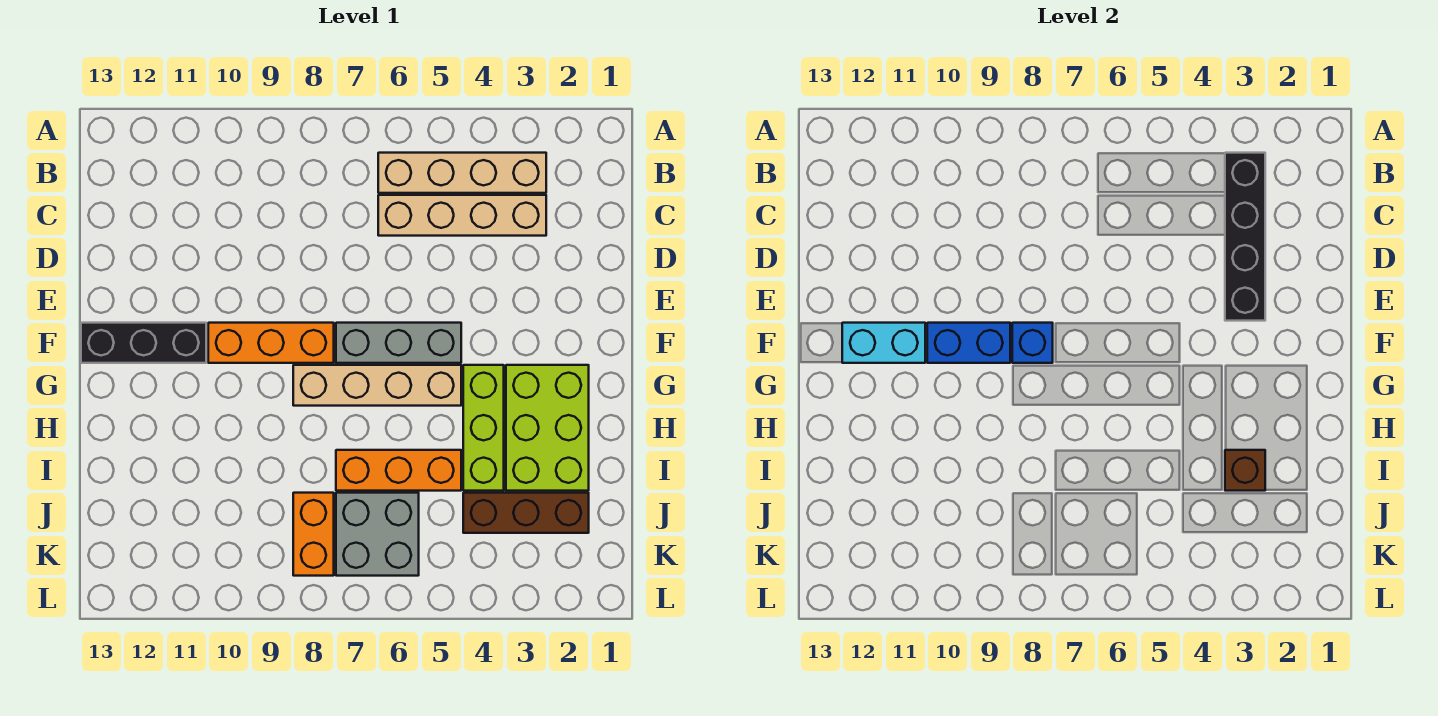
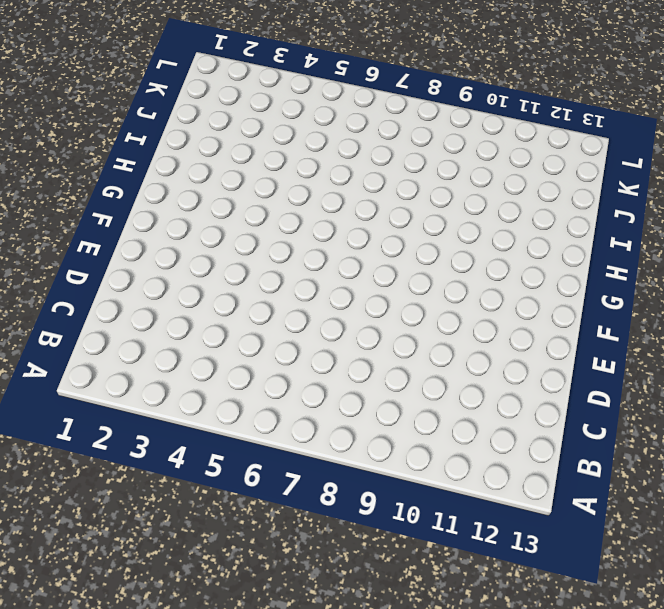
none -> tan 1x4 brick [378,153,546,193]
none -> tan 1x4 brick [378,195,546,236]
none -> grey 1x3 brick [336,323,461,363]

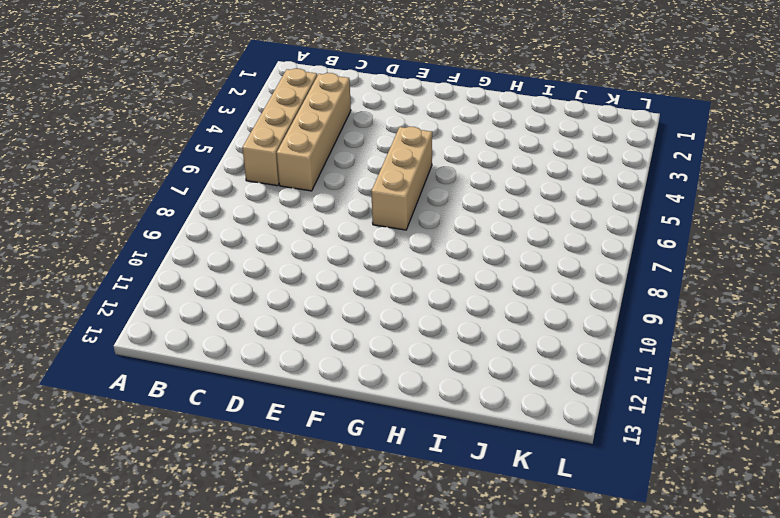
tan 1x3 brick [371,127,432,230] -> grey 1x3 brick [336,323,461,363]
none -> orange 1x3 brick [208,323,334,363]
none -> black 1x3 brick [81,323,206,363]
none -> lime 2x3 brick [506,365,589,491]

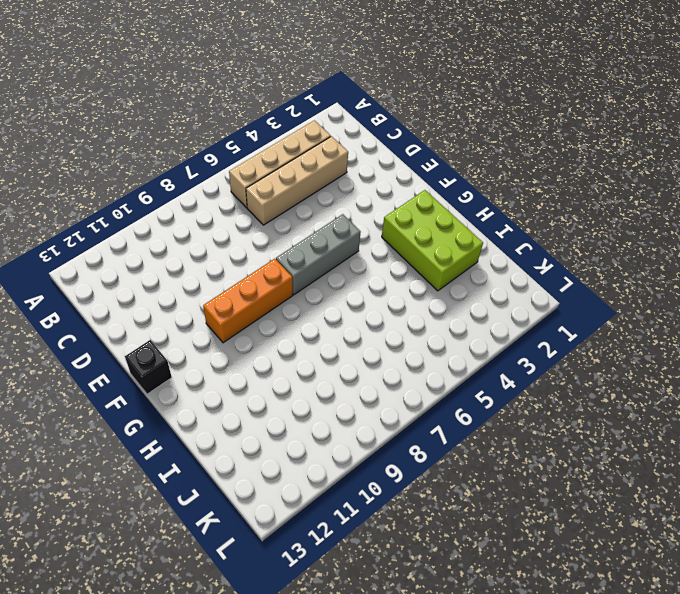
black 1x1 brick [125,340,172,394] -> black 1x3 brick [81,323,206,363]
none -> lime 1x3 brick [463,365,504,491]
none -> tan 1x4 brick [293,365,461,406]
none -> orange 1x3 brick [336,450,461,491]

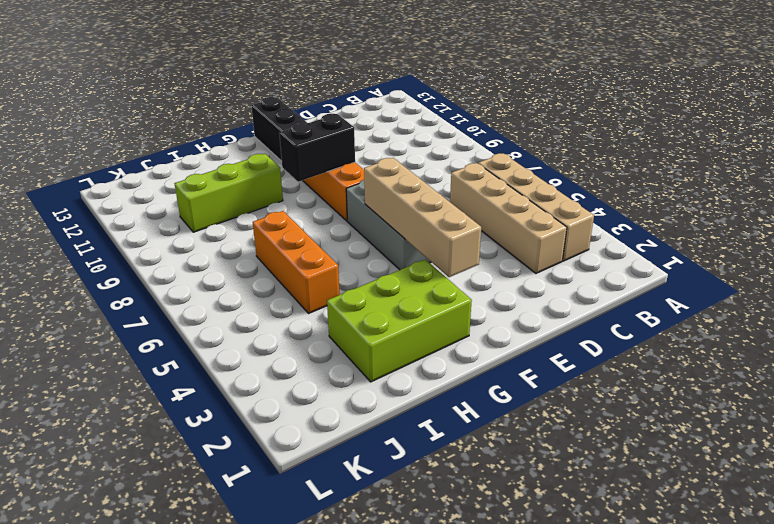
tan 1x4 brick [364,158,481,277] -> tan 1x4 brick moved to [293,365,461,406]
black 1x2 brick [279,113,355,182] -> blue 1x2 brick [927,323,1010,363]
lime 1x3 brick [175,154,283,232] -> lime 1x3 brick moved to [463,365,504,491]
none -> brown 1x3 brick [463,493,589,533]
none -> grey 2x2 brick [336,493,419,576]
none -> orange 1x2 brick [293,493,334,576]

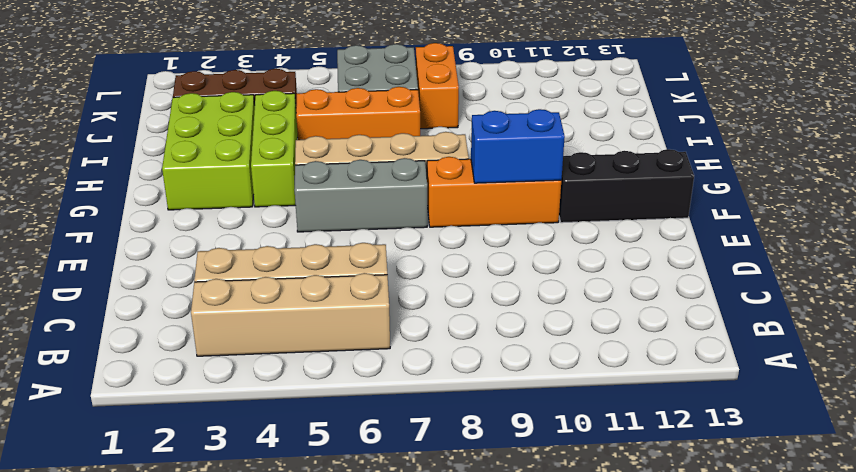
none -> black 1x4 brick [1225,153,1265,321]
none -> blue 1x1 brick [1012,323,1053,363]
none -> cyan 1x2 brick [842,323,925,363]

